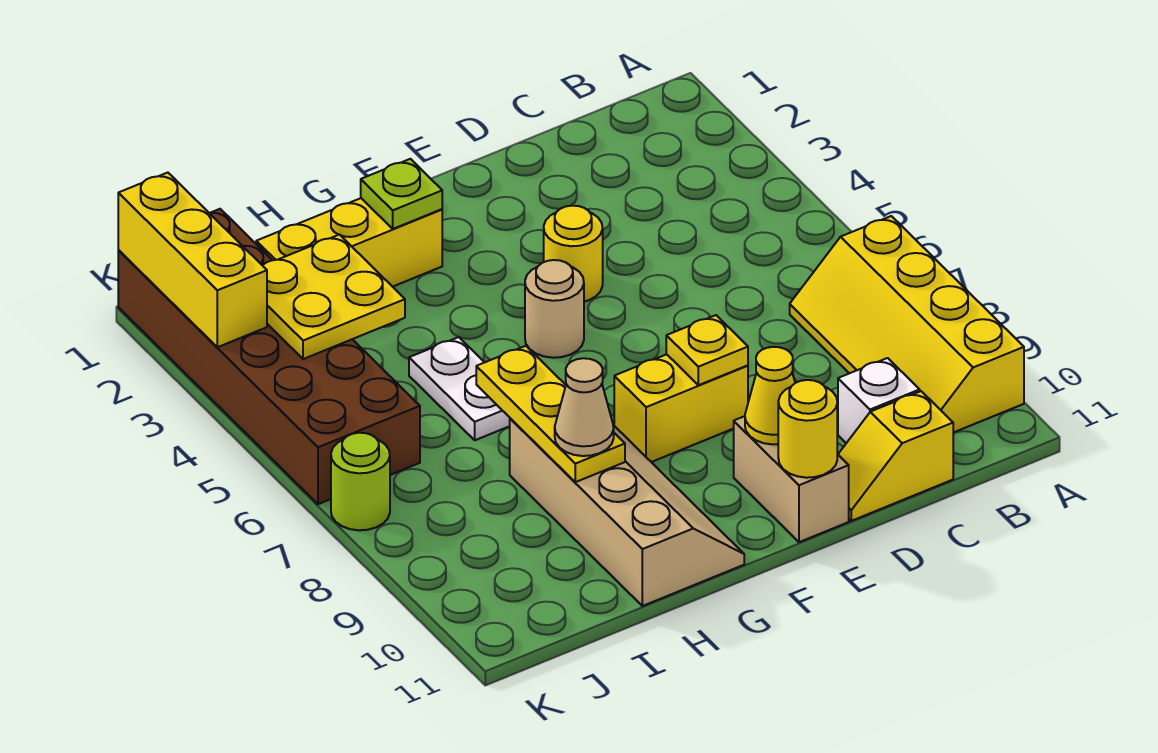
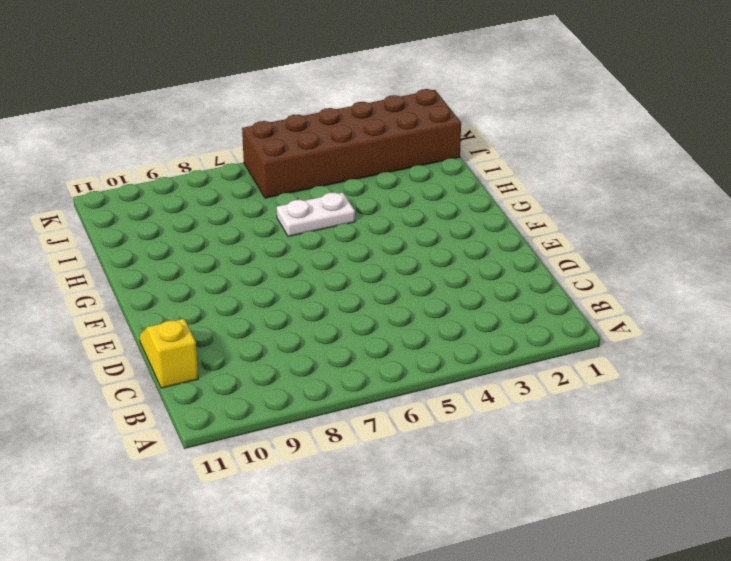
none -> yellow 2x4 slope [790,216,1024,433]
none -> white 1x1 brick [838,358,920,443]
none -> yellow 1x1 round brick [544,206,603,302]

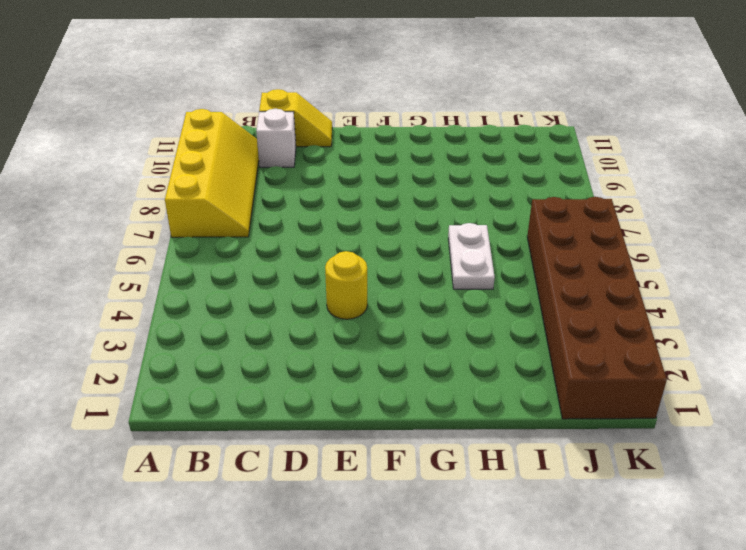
none -> yellow 1x2 brick [614,354,748,462]
none -> tan 1x2 brick [734,416,849,542]
none -> tan 1x1 round brick [525,260,584,358]

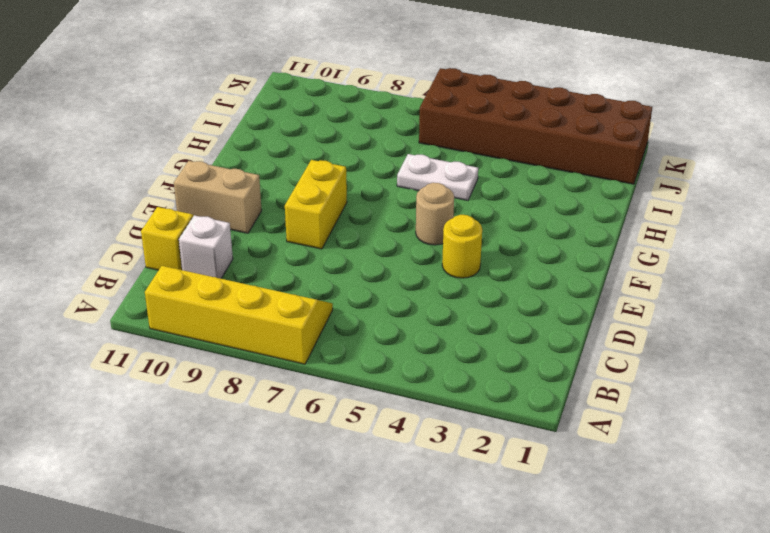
none -> yellow 1x3 brick [256,198,442,287]
none -> tan 2x4 slope [510,418,744,606]
none -> lime 1x1 round brick [331,433,390,530]

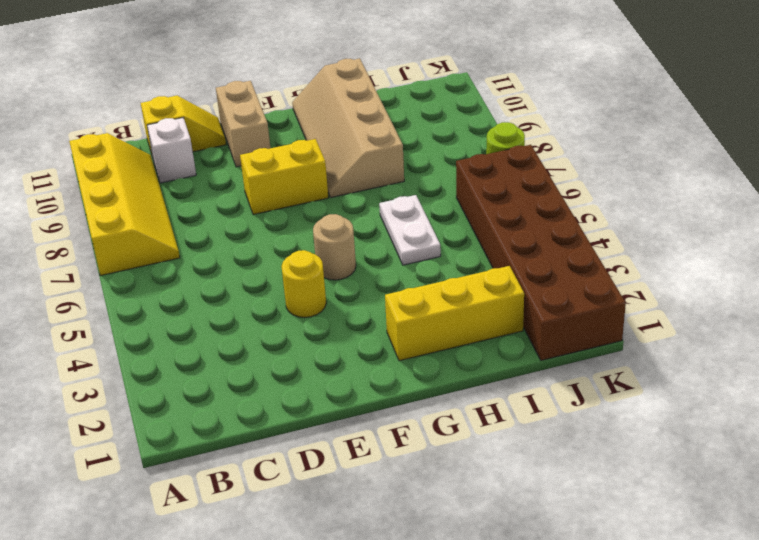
none -> yellow 1x1 plate [666,315,748,385]
none -> yellow 1x1 cone [745,347,795,444]
none -> yellow 1x1 round brick [778,380,837,478]

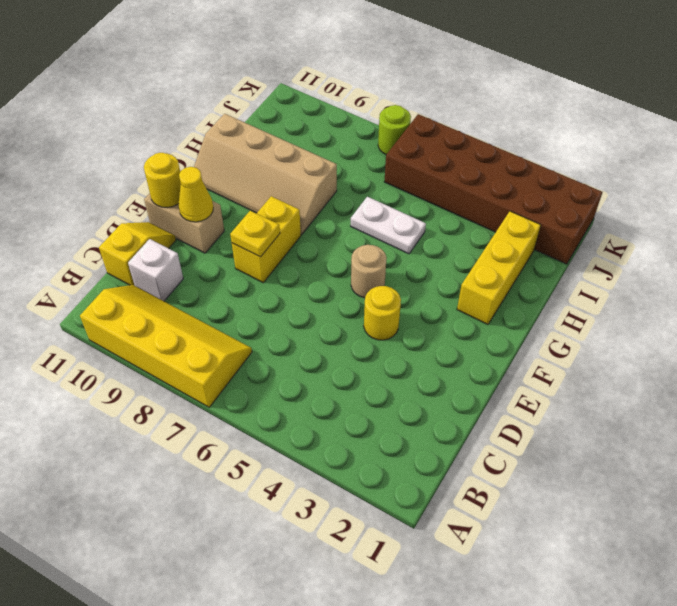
none -> lime 1x1 plate [361,159,442,229]
none -> yellow 1x3 plate [476,346,625,482]
none -> yellow 2x2 plate [263,235,405,359]

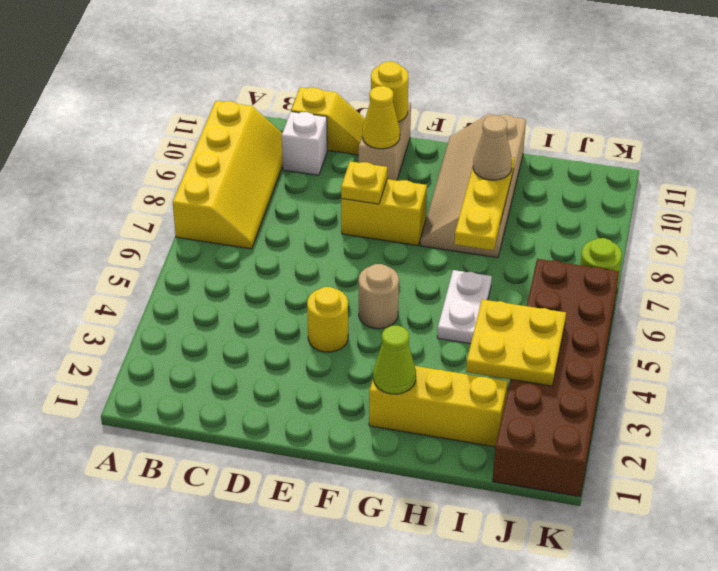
lime 1x1 cone [373,326,416,394] -> lime 1x1 plate [361,159,442,229]
none -> yellow 1x3 brick [118,173,267,347]

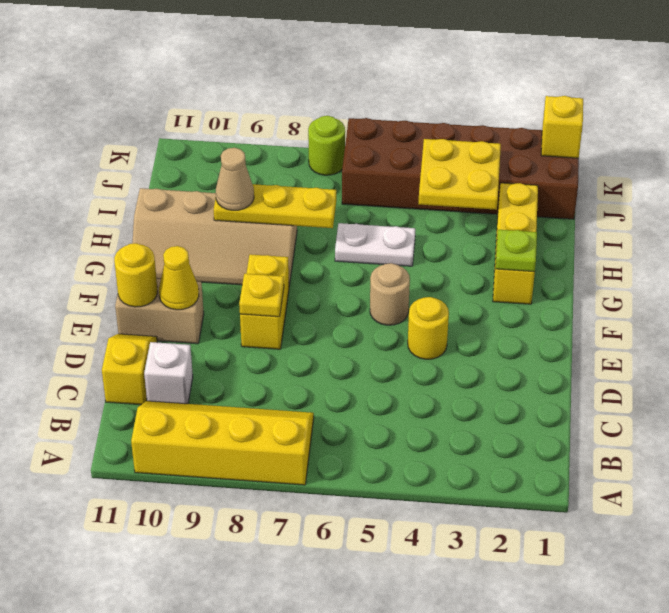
yellow 1x1 brick [541,96,583,158] -> yellow 1x3 brick [118,173,267,347]

